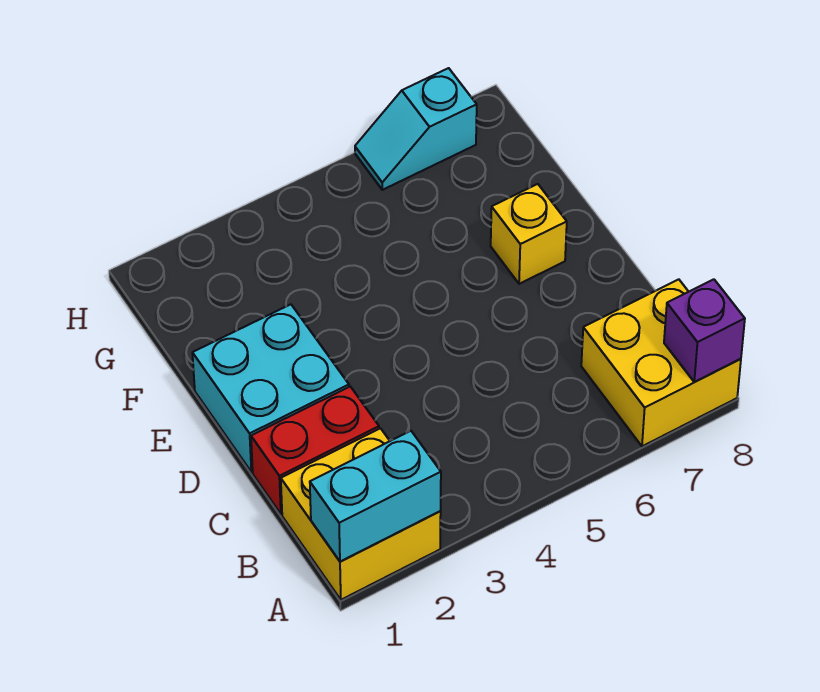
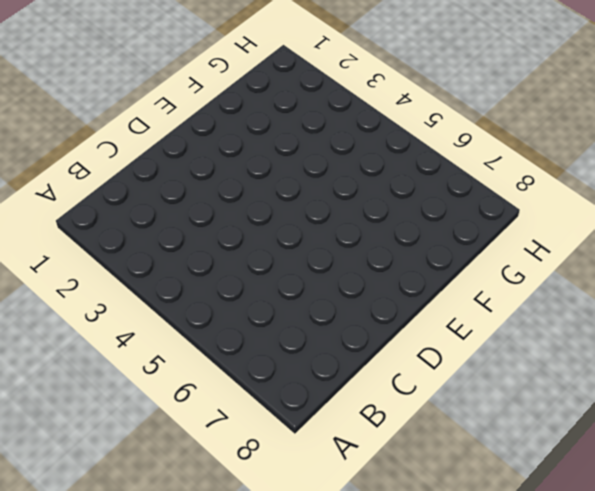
none -> yellow 2x2 brick [281,428,441,600]
none -> yellow 2x2 brick [581,279,741,446]

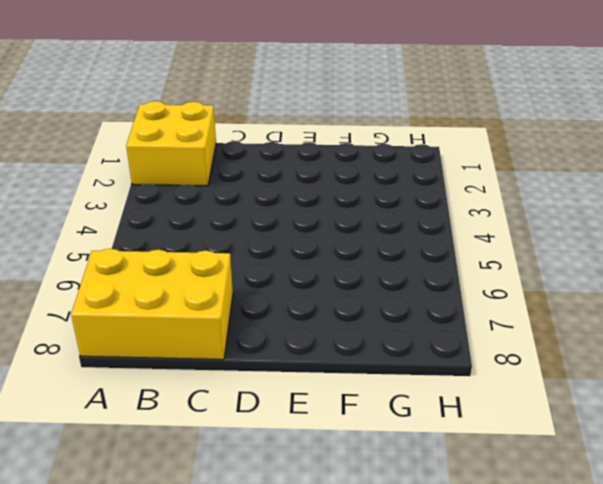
yellow 2x3 brick [71,249,233,360] -> yellow 2x2 brick [581,279,741,446]
none -> red 1x2 brick [251,387,379,514]
none -> cyan 2x2 brick [192,304,349,472]

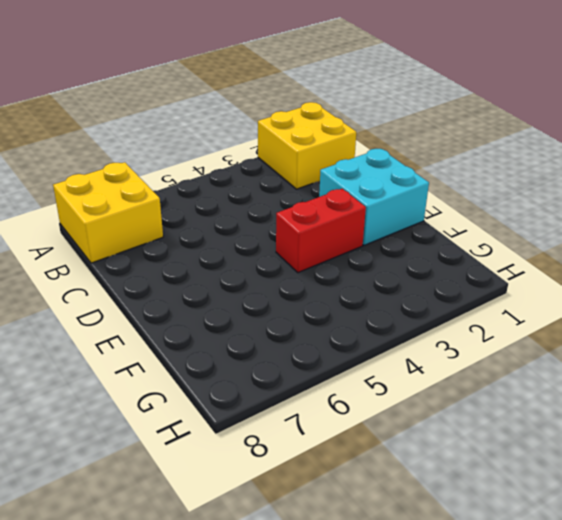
red 1x2 brick [276,189,366,273] -> red 1x2 brick moved to [251,387,379,514]
none -> yellow 1x1 brick [491,184,567,284]
none -> cyan 1x2 slope [355,68,477,190]

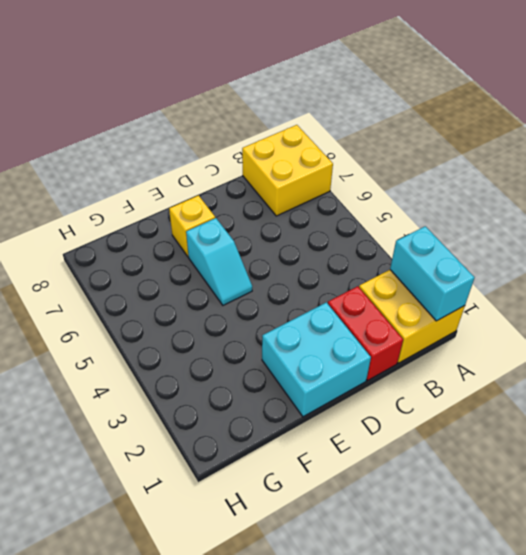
cyan 1x2 slope [186,218,252,305] -> cyan 1x2 slope moved to [355,68,477,190]
none -> purple 1x1 brick [664,279,745,382]

